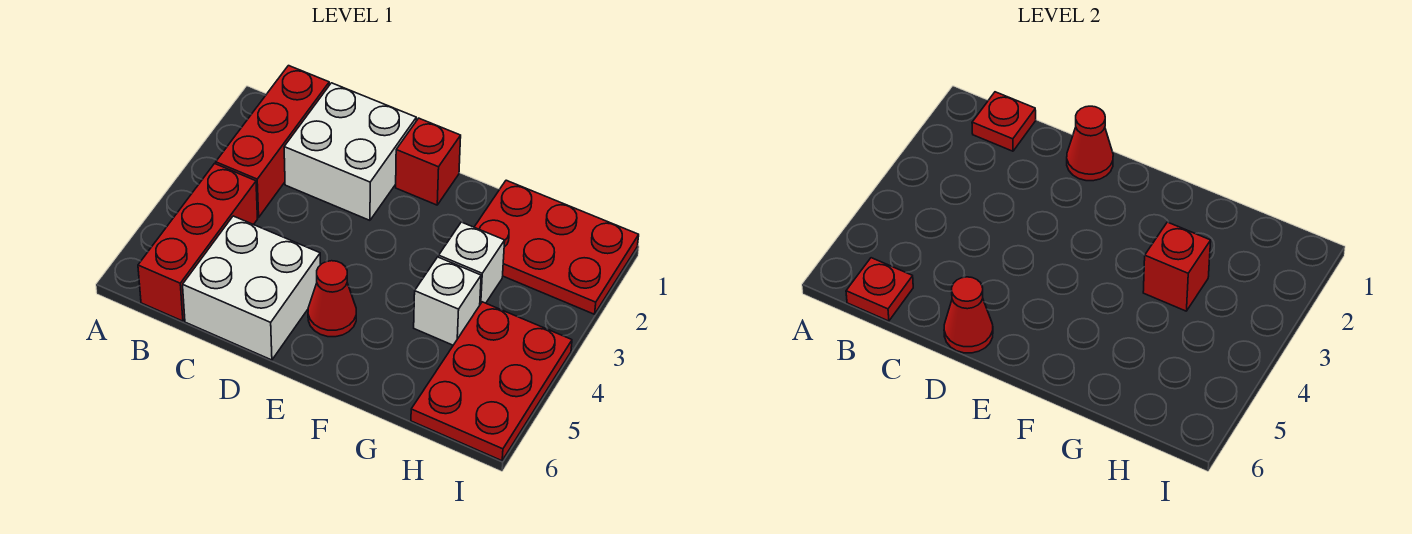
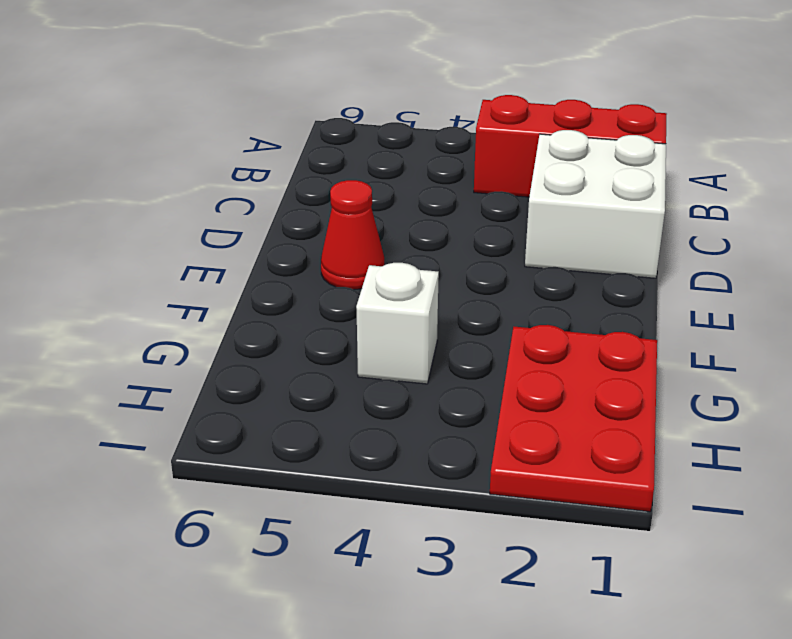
none -> red 1x3 brick [138,164,257,321]
none -> white 2x2 brick [183,216,320,360]
none -> red 1x1 brick [396,118,461,205]

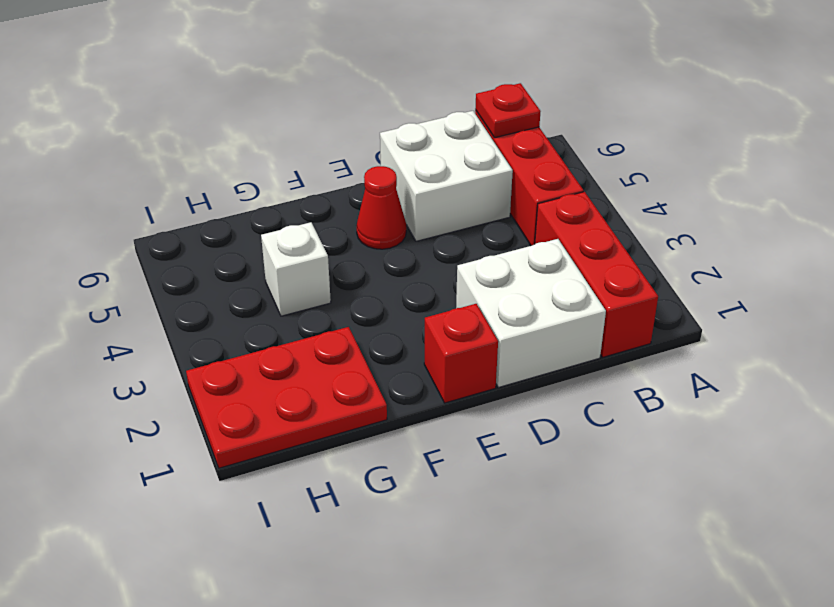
none -> white 1x1 brick [439,222,505,304]
none -> red 2x3 plate [411,302,572,461]
none -> red 1x1 plate [972,92,1036,151]

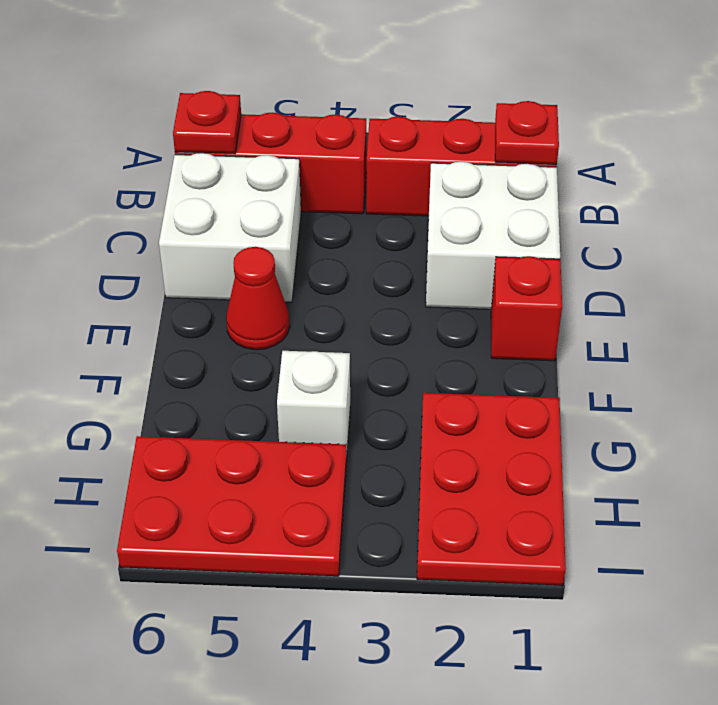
none -> white 1x1 brick [439,222,505,304]
none -> red 1x1 cone [1067,106,1113,181]
none -> red 1x1 cone [944,277,993,353]

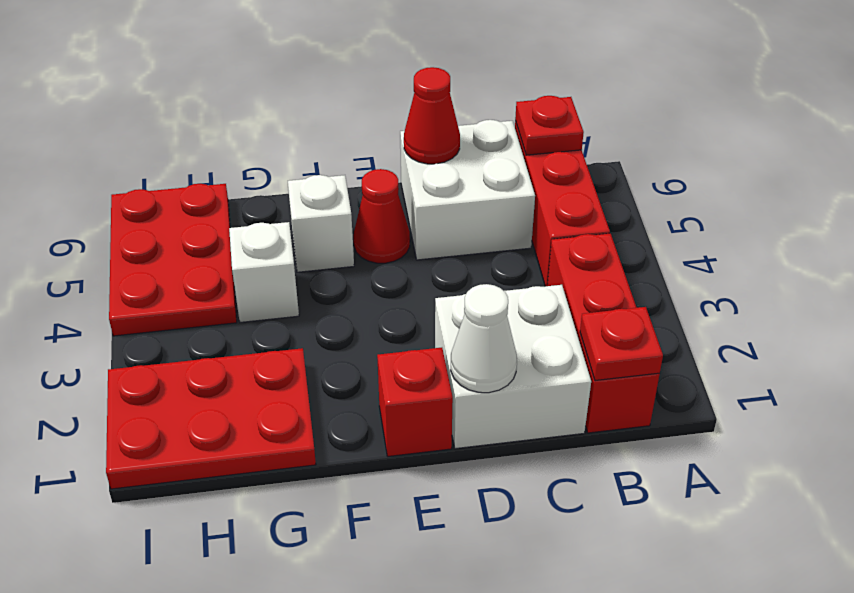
white 1x1 cone [451,284,517,393] -> red 1x1 cone [1067,106,1113,181]
white 1x1 brick [288,175,354,272] -> white 1x1 brick moved to [439,222,505,304]
none -> red 1x1 brick [1143,222,1211,311]

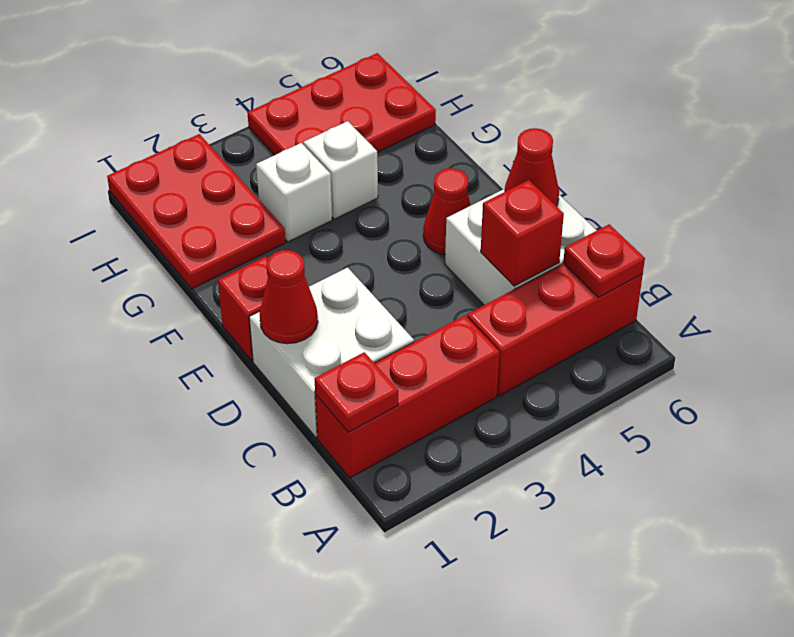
red 1x1 brick [481,180,564,286] -> red 1x1 brick moved to [1143,222,1211,311]

